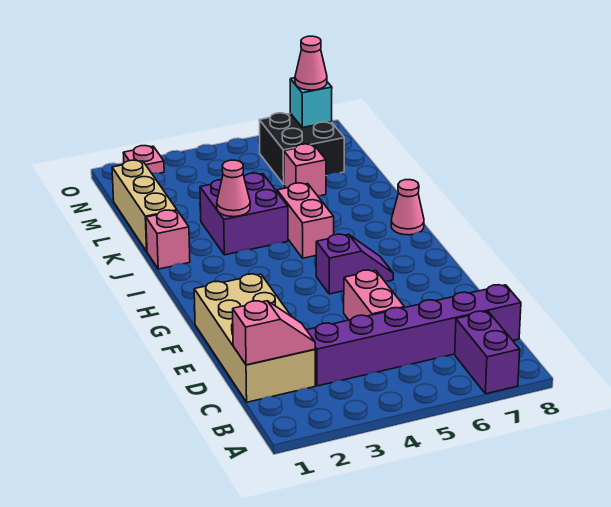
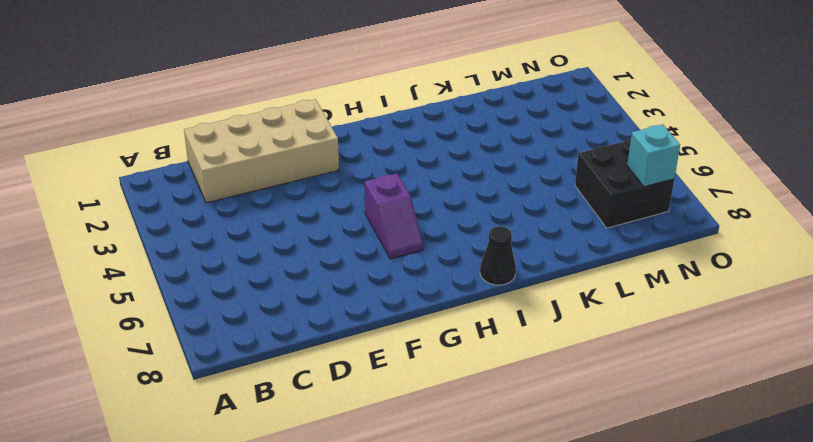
black 1x1 cone [480,226,516,285] -> pink 1x1 cone [391,180,424,235]
none -> purple 1x2 brick [455,311,520,394]
none -> purple 1x6 brick [307,285,521,386]
none -> pink 1x2 brick [344,270,404,320]

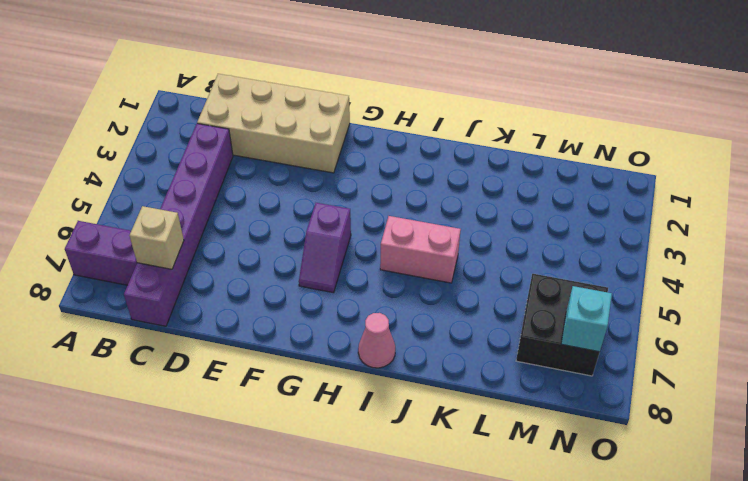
tan 1x1 brick [129,206,184,269] -> none
none -> pink 1x2 brick [344,270,404,320]
none -> pink 1x1 brick [146,210,190,269]
none -> purple 2x2 brick [200,173,288,255]

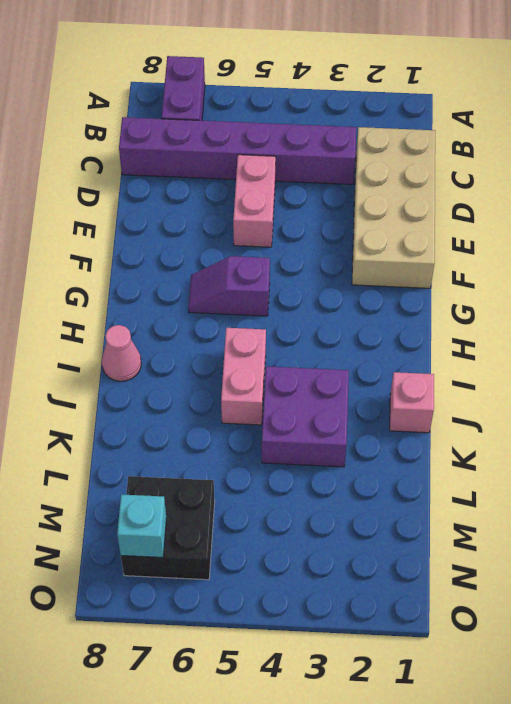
none -> tan 1x3 brick [112,160,177,251]
none -> pink 1x1 brick [284,144,326,196]
none -> pink 1x1 plate [123,146,164,173]

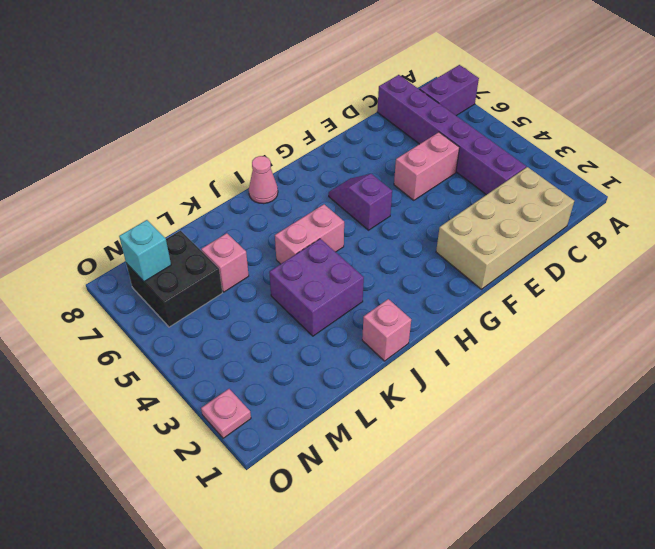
none -> tan 1x3 brick [112,160,177,251]
none -> pink 1x2 slope [233,301,315,365]
none -> pink 1x1 cone [217,160,250,217]

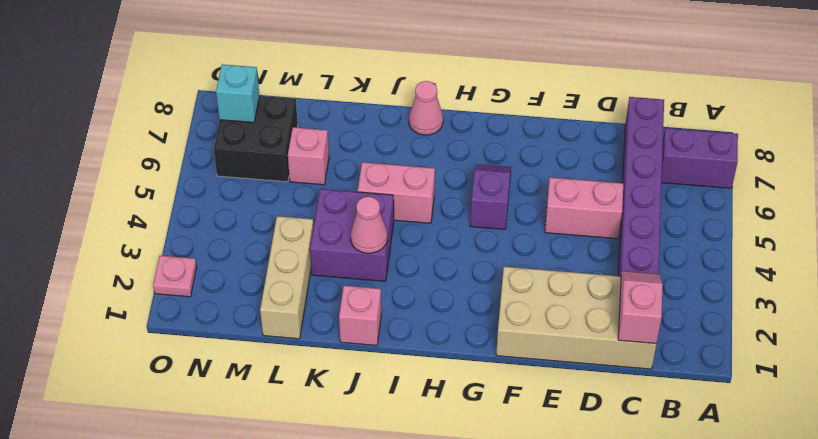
tan 1x3 brick [260,216,313,339] -> tan 1x3 brick turned to [112,160,177,251]
none -> pink 1x1 cone [295,36,327,90]

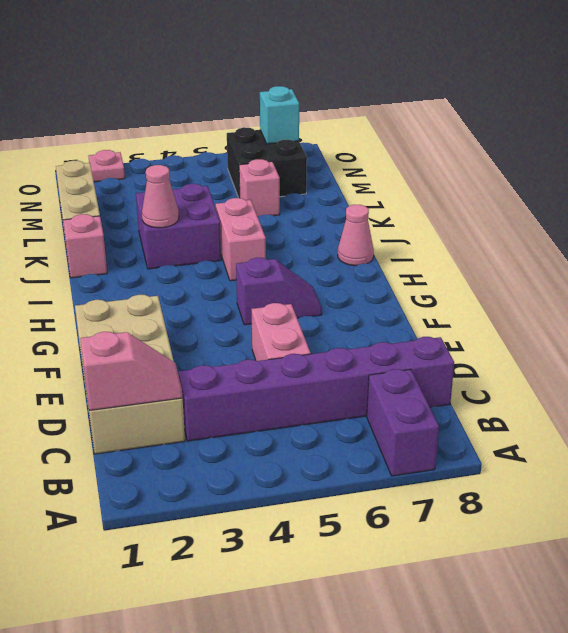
none -> pink 1x1 cone [295,36,327,90]

